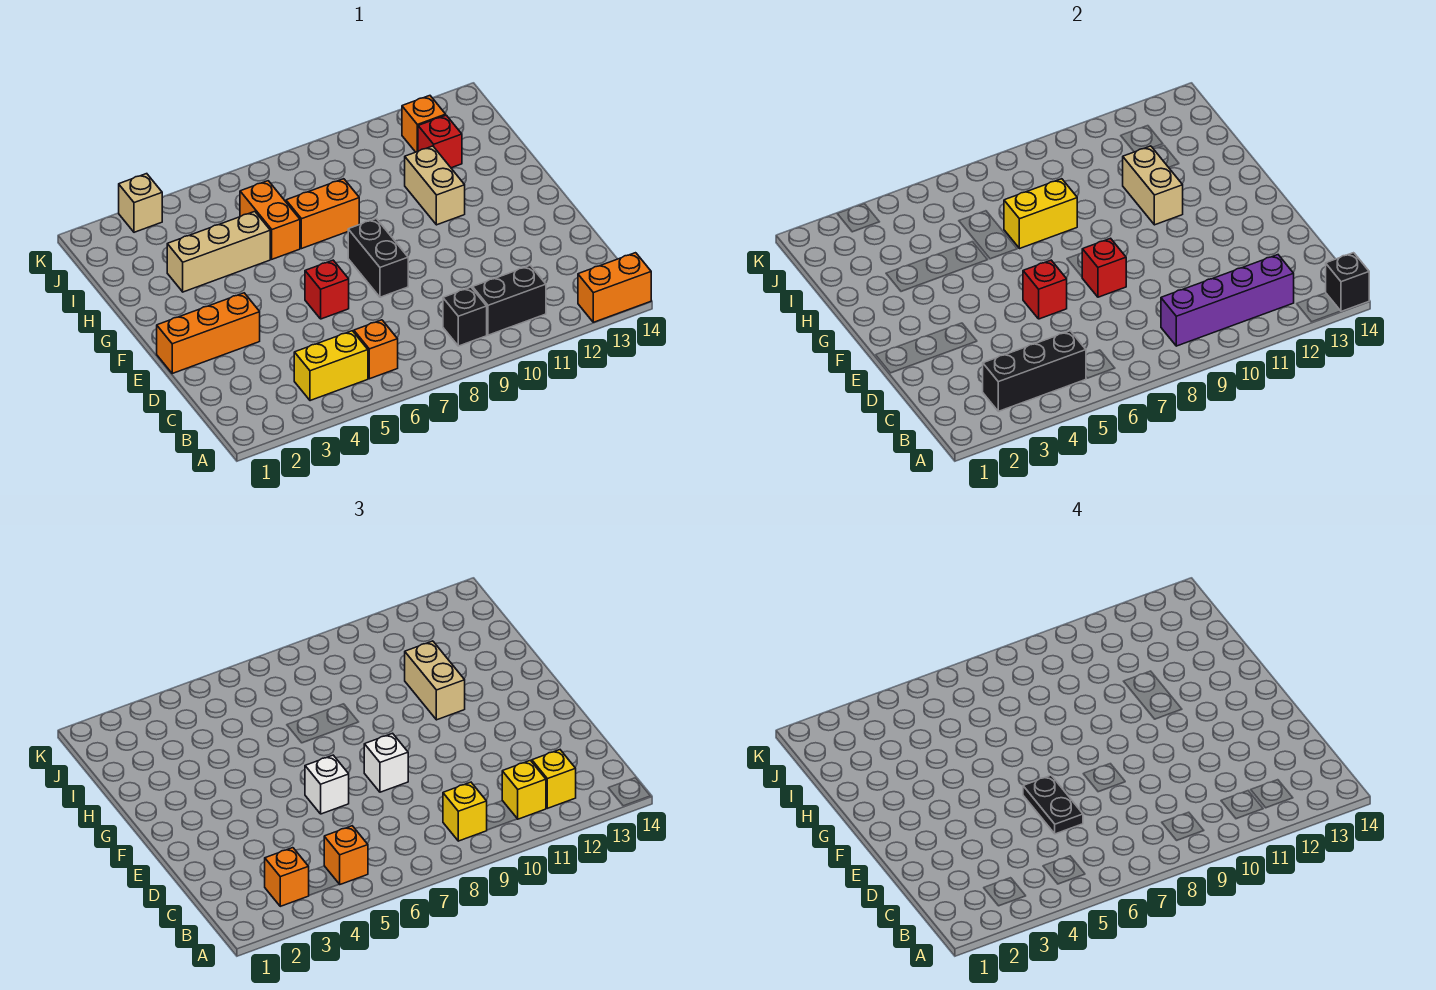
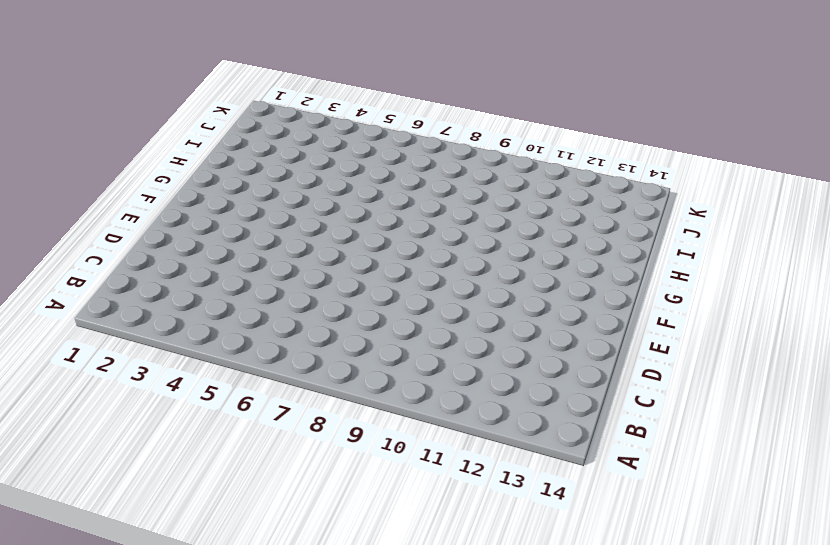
none -> orange 1x2 brick [578,253,651,322]
none -> yellow 1x2 brick [294,331,368,401]
none -> orange 1x1 brick [354,320,398,379]
none -> black 1x1 brick [443,287,487,346]

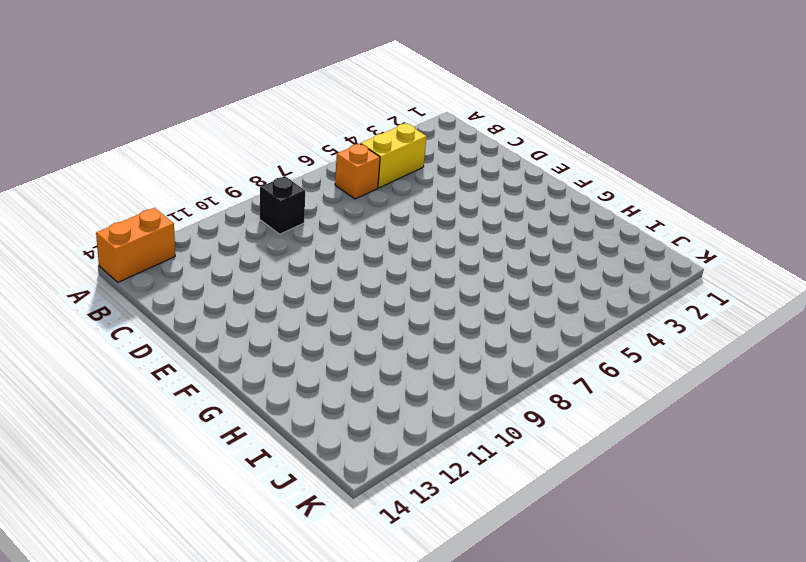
none -> black 1x2 brick [473,265,546,335]
none -> orange 1x3 brick [157,293,260,373]
none -> red 1x1 brick [305,260,349,319]
none -> black 1x2 brick [348,219,408,297]

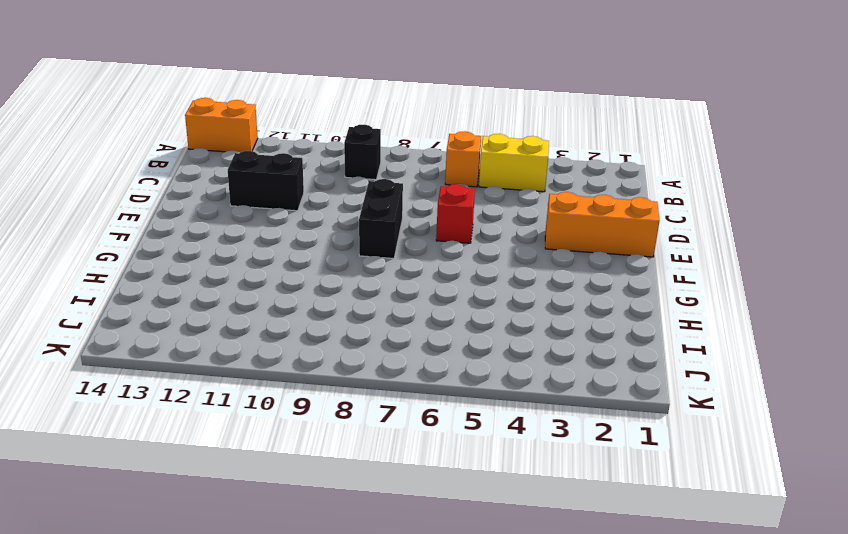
black 1x2 brick [228,151,304,211] -> black 1x2 brick moved to [473,265,546,335]
none -> tan 1x2 brick [405,146,465,225]
none -> tan 1x3 brick [167,211,270,292]
none -> orange 1x2 brick [240,181,300,259]
none -> orange 1x2 brick [286,179,359,249]

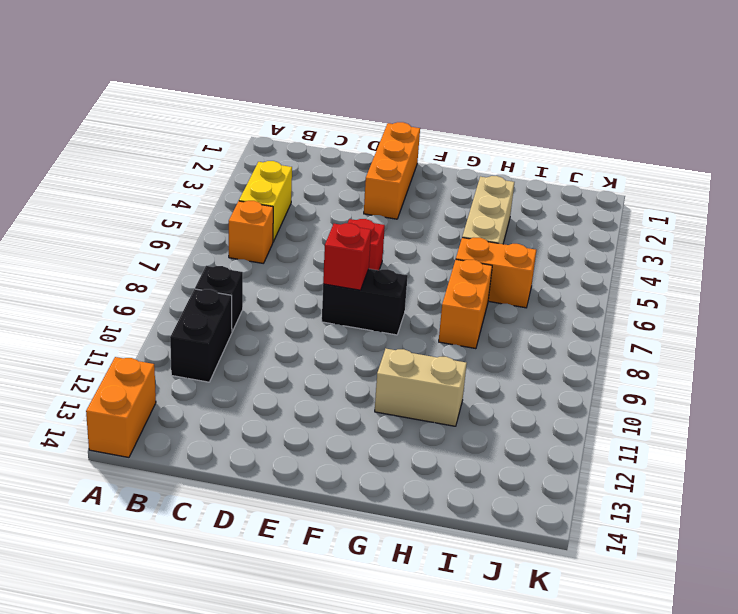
none -> red 1x1 brick [418,115,462,168]
none -> orange 1x1 brick [402,96,446,152]
none -> tan 1x1 brick [119,174,162,232]
none -> black 1x1 brick [1326,253,1369,311]

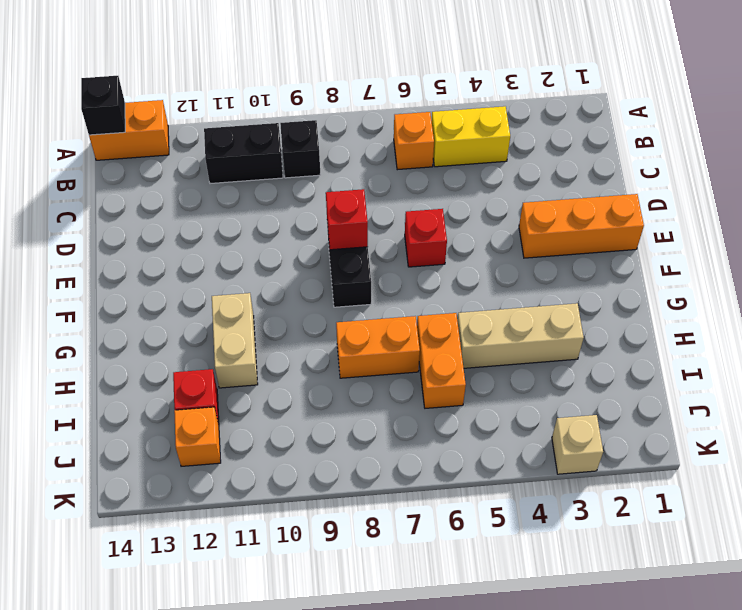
none -> black 1x3 brick [983,331,1086,411]
none -> purple 1x4 brick [1161,255,1294,346]
none -> red 1x1 brick [1023,260,1067,319]
none -> tan 1x2 brick [1123,146,1183,225]

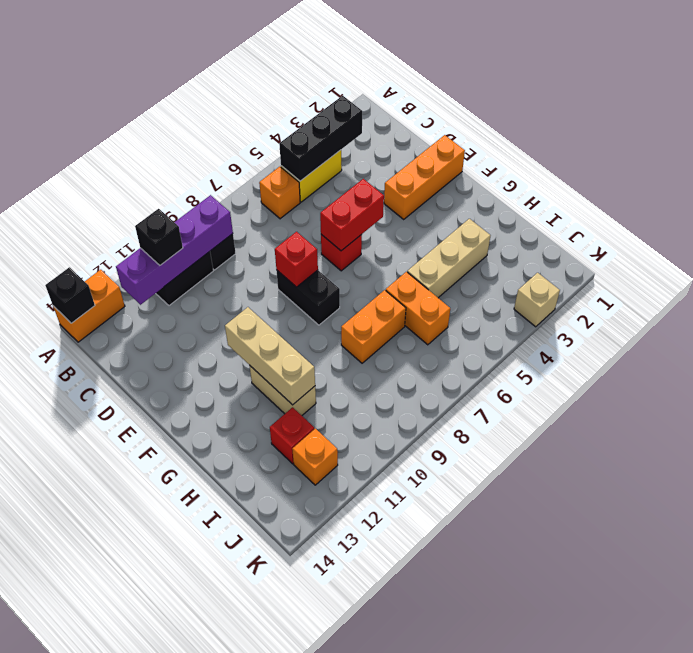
black 1x1 brick [135,209,183,265] -> yellow 1x1 brick [502,760,546,819]
red 1x2 brick [320,179,384,251] -> red 1x1 brick [1023,260,1067,319]
tan 1x3 brick [225,307,315,405] -> tan 1x2 brick [1123,146,1183,225]
none -> yellow 1x2 brick [1004,179,1077,249]
none -> orange 1x1 brick [265,848,309,906]
none -> orange 1x1 brick [324,826,368,884]
none -> yellow 1x1 brick [443,782,487,841]

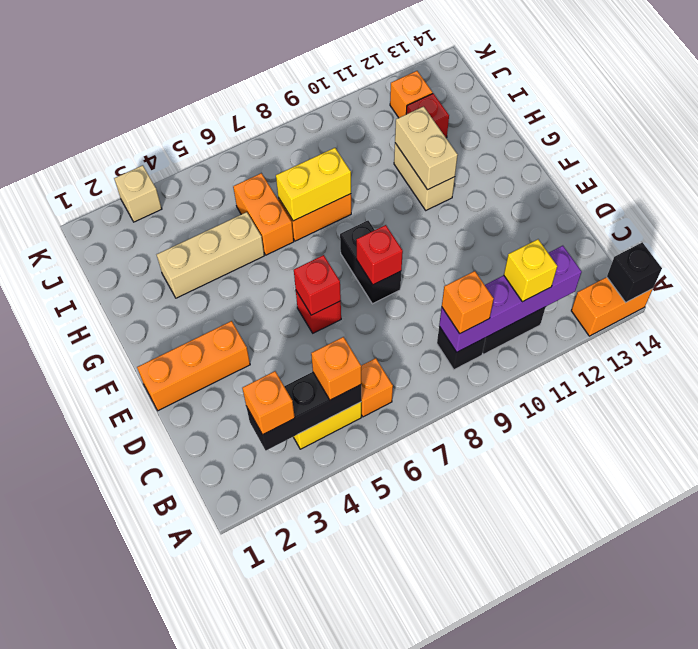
orange 1x1 brick [442,271,494,333] -> yellow 1x1 brick [443,782,487,841]
none -> yellow 1x1 brick [532,750,576,808]
none -> white 1x1 brick [305,755,349,814]
none -> white 1x1 brick [364,733,408,792]
none -> tan 1x2 brick [405,641,465,720]

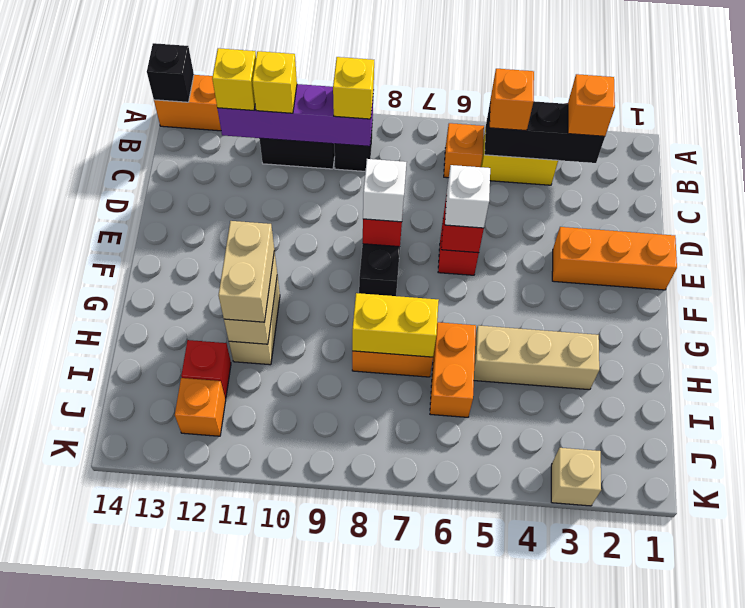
none -> black 1x2 plate [1023,775,1083,834]

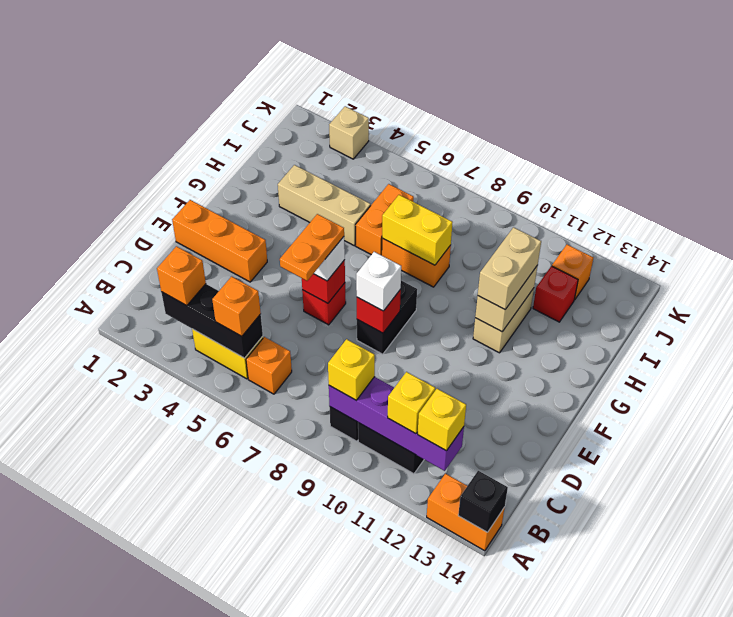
orange 1x2 plate [280,214,344,281] -> black 1x2 plate [1023,775,1083,834]

